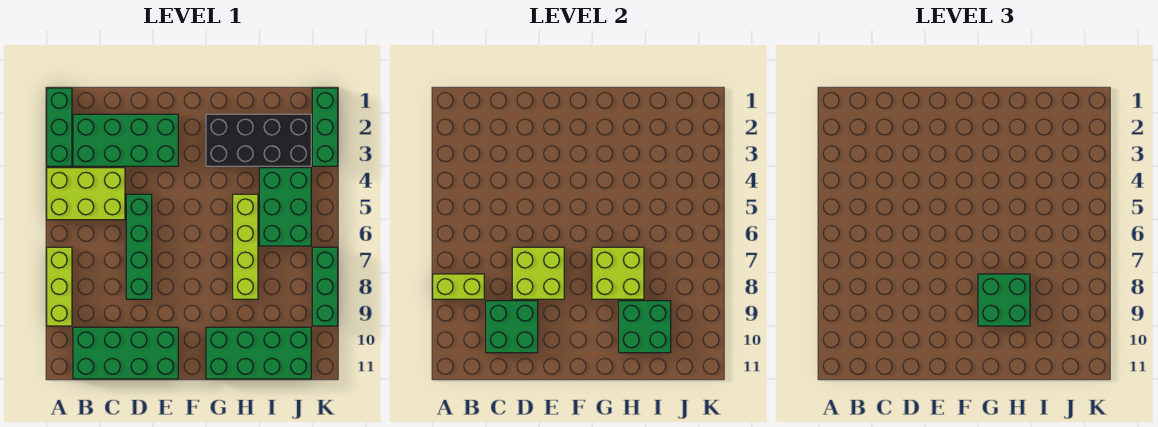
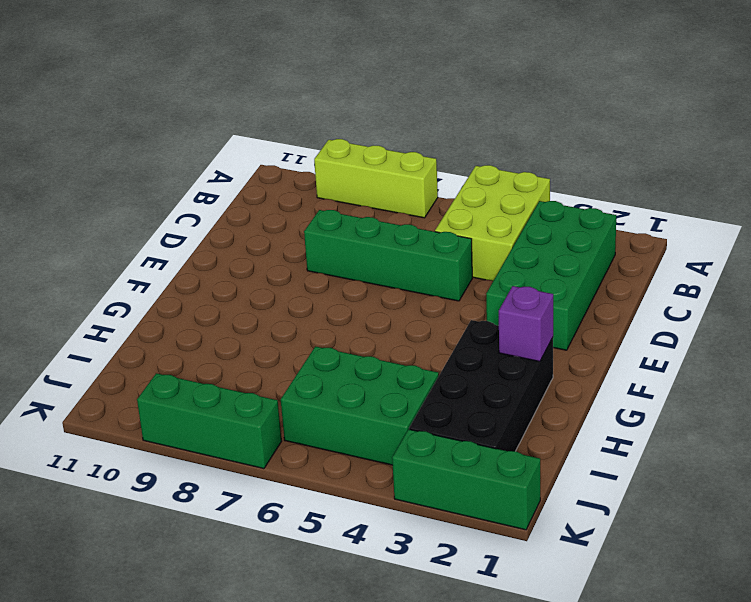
purple 1x1 brick [499,286,553,361] -> none
none -> green 1x3 brick [47,88,72,166]
none -> green 2x4 brick [73,327,178,379]
none -> green 2x4 brick [206,327,311,379]

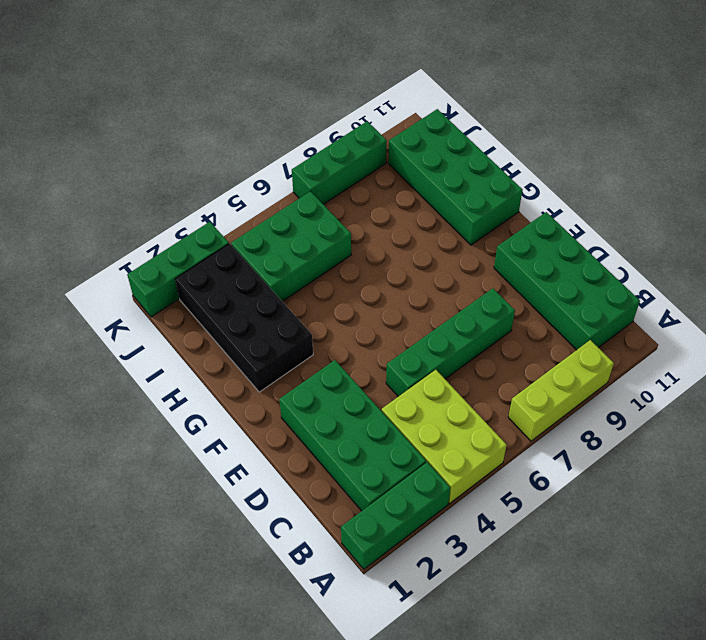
none -> lime 1x4 brick [233,194,258,299]
none -> lime 1x2 brick [433,274,484,299]
none -> green 2x2 brick [486,301,538,353]

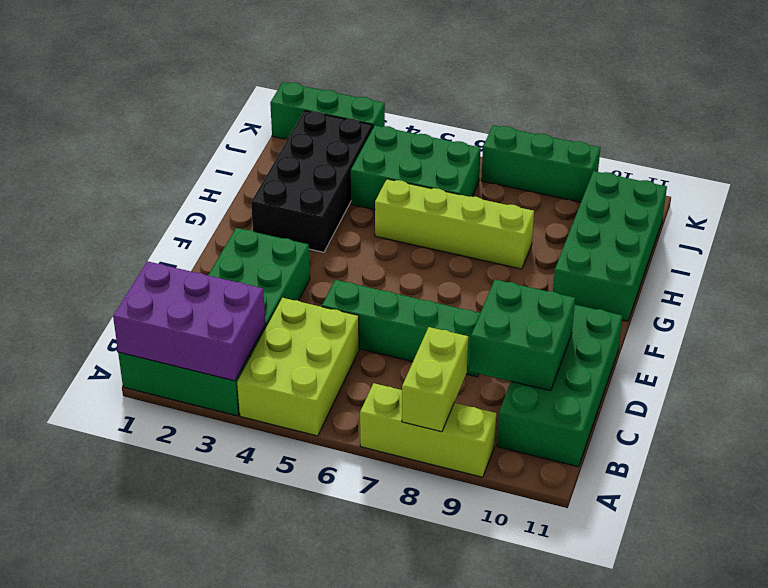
purple 2x3 brick [113,261,266,381] -> none
none -> lime 2x2 brick [512,247,564,299]
none -> lime 2x2 brick [592,247,644,299]
none -> green 2x2 brick [619,301,671,353]

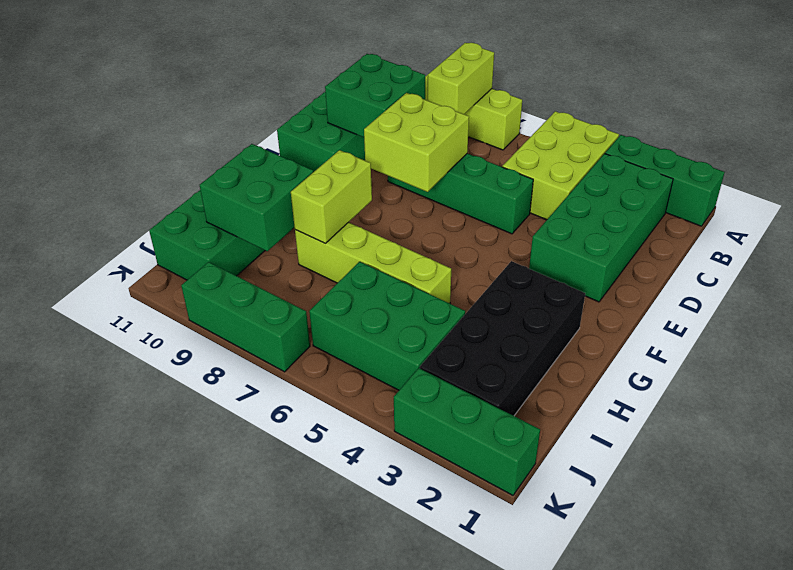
lime 1x2 brick [291,150,372,243] -> lime 2x2 brick [592,247,644,299]
none -> green 2x2 brick [978,274,1030,326]

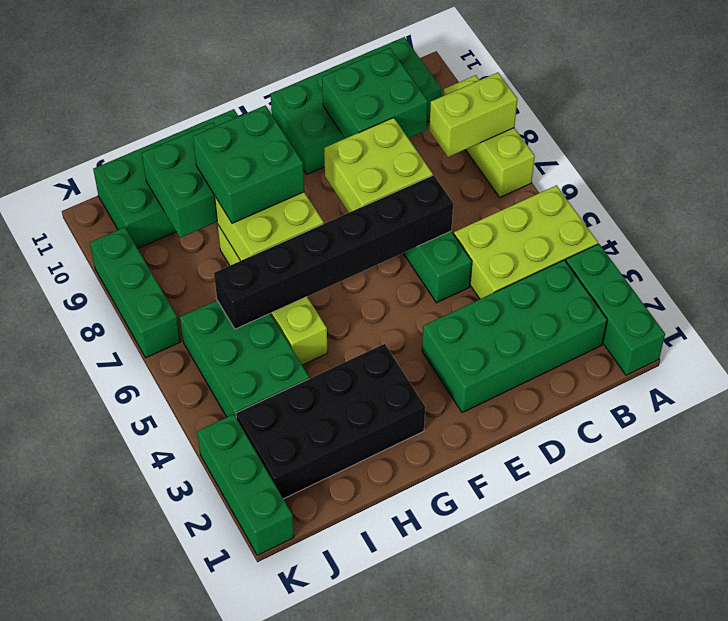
black 1x6 brick [214,175,453,329] -> none

